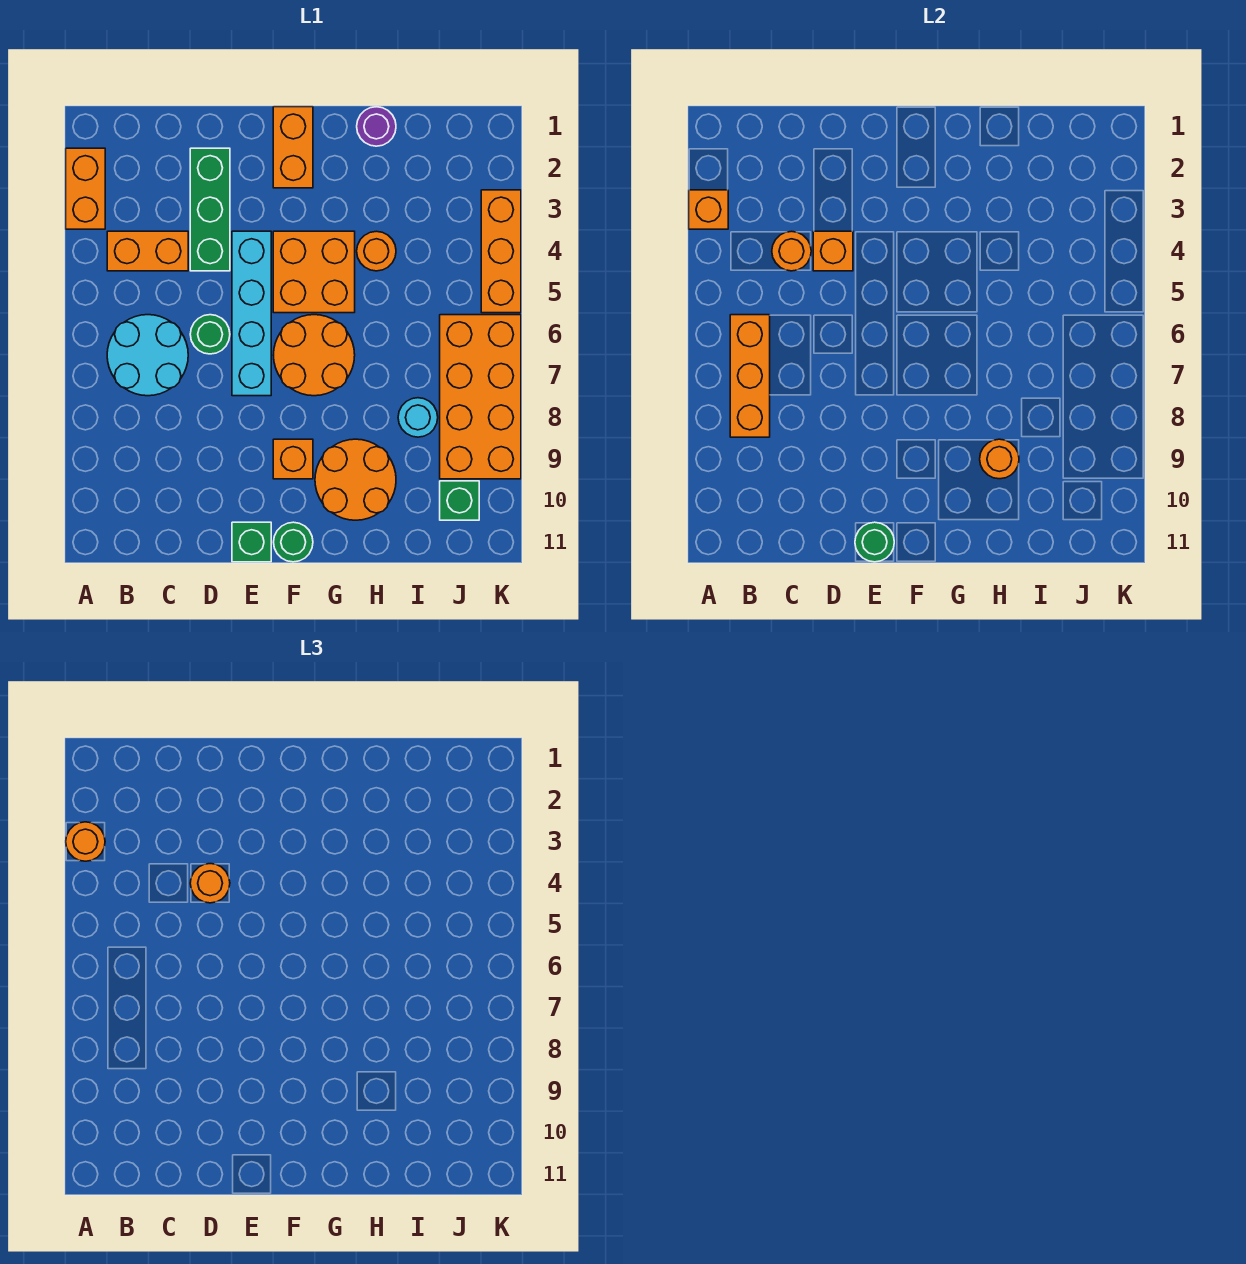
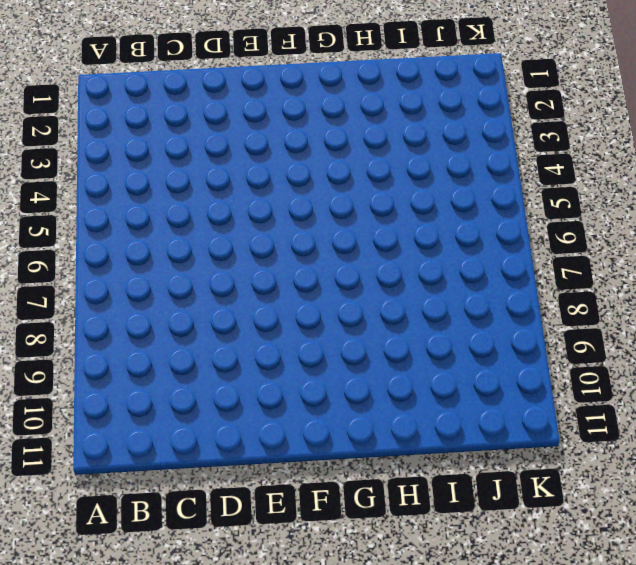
none -> orange 1x2 brick [66,148,105,229]
none -> orange 1x2 brick [107,231,188,271]
none -> cyan 2x2 round brick [107,315,188,396]

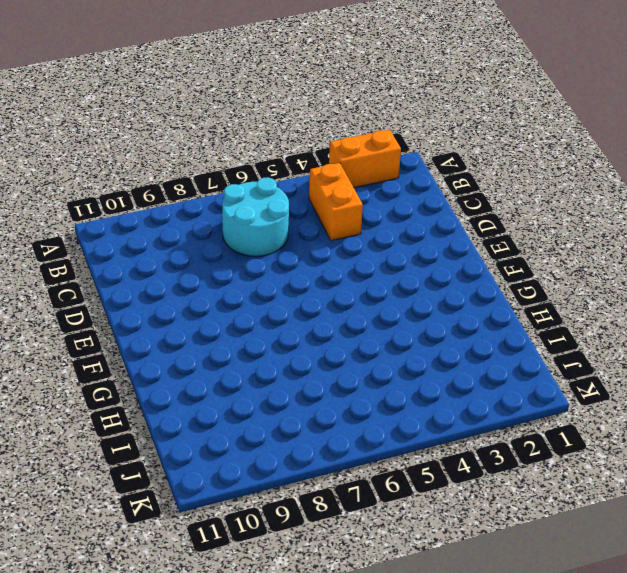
none -> green 1x3 brick [190,148,230,271]
none -> green 1x1 round brick [190,315,230,354]
none -> cyan 1x4 brick [232,231,271,396]

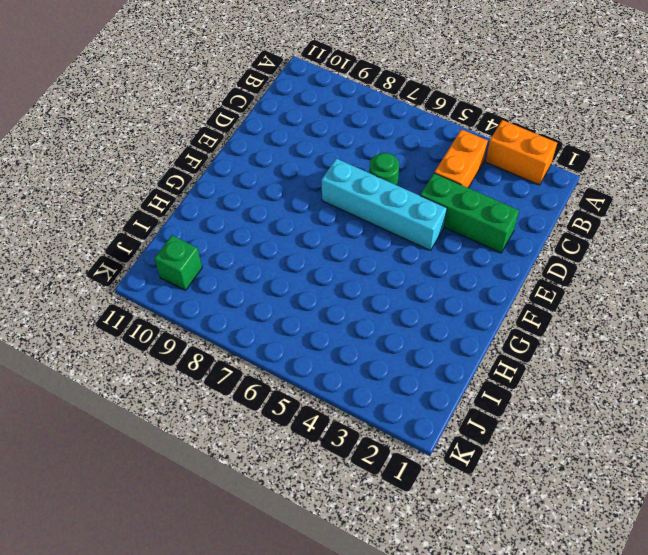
none -> cyan 2x2 round brick [107,315,188,396]
none -> green 1x1 brick [232,522,271,562]
none -> orange 1x2 brick [273,107,313,188]

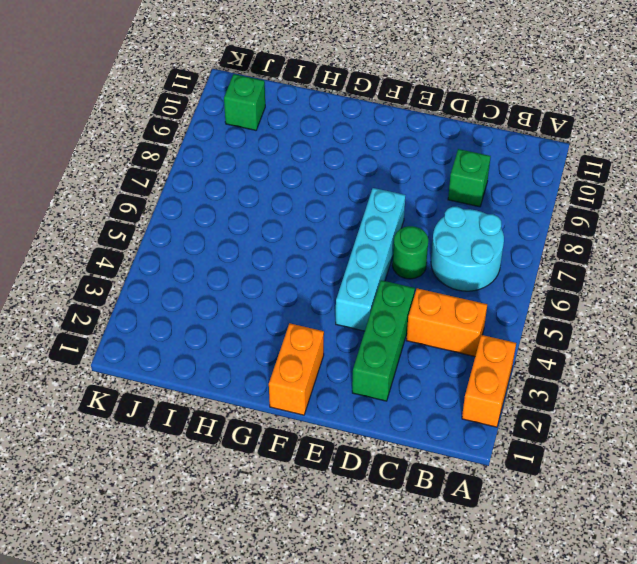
green 1x1 brick [448,149,491,207] -> green 1x1 brick moved to [232,522,271,562]
none -> orange 2x2 brick [273,231,355,313]
none -> orange 2x2 round brick [273,315,355,396]
none -> orange 1x1 brick [273,439,313,479]

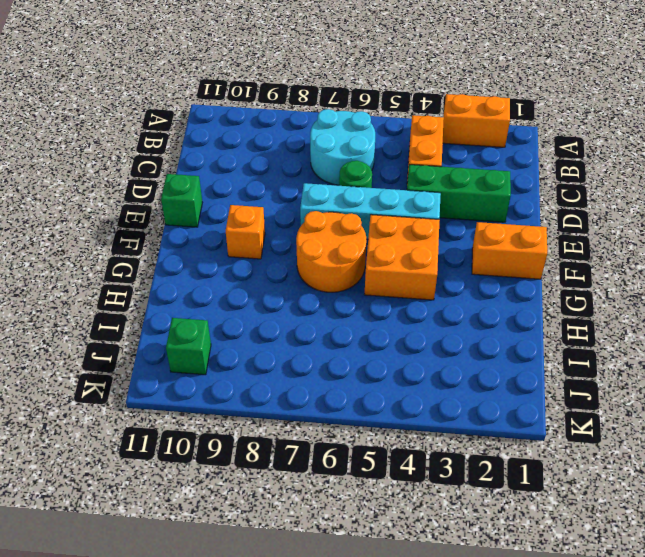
none -> green 1x1 round brick [274,522,313,562]
none -> orange 2x2 round brick [315,439,396,520]
none -> purple 1x1 round brick [357,107,396,146]

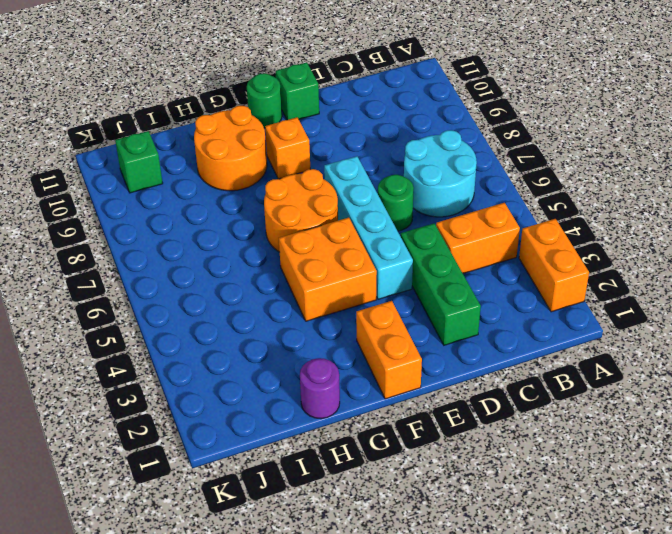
none -> orange 1x1 round brick [357,231,396,271]
none -> cyan 1x1 round brick [398,398,438,437]
none -> orange 2x4 brick [440,315,521,479]

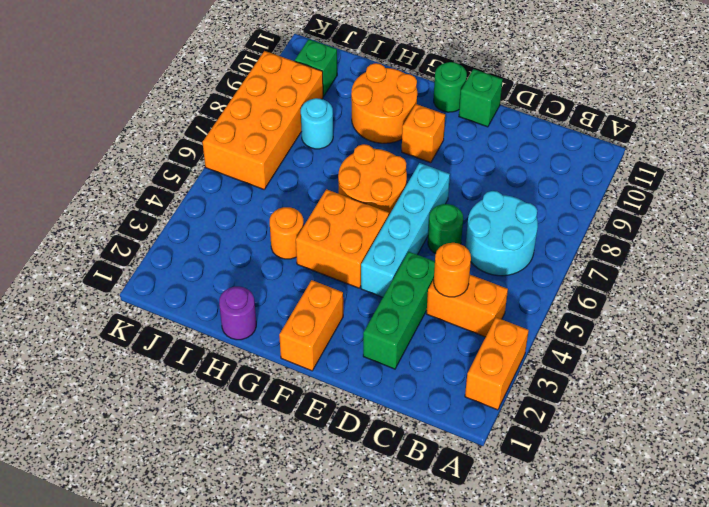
none -> orange 1x3 brick [481,190,521,313]
none -> orange 1x1 brick [689,190,728,229]
none -> orange 1x3 brick [730,315,770,437]

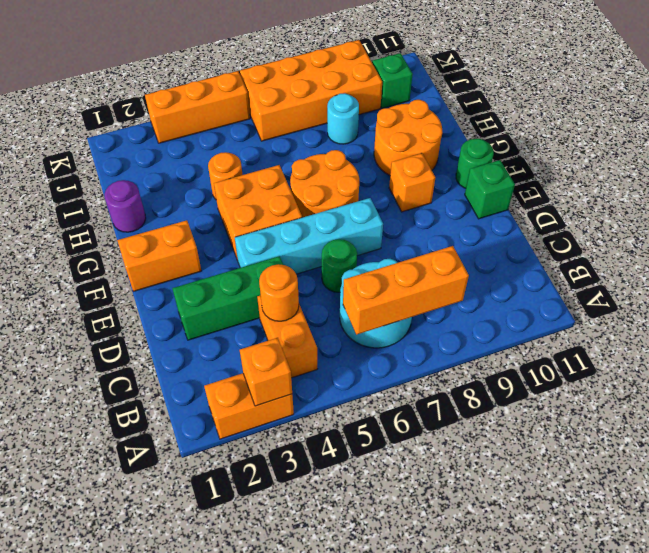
none -> orange 1x1 brick [813,231,853,271]
none -> green 1x1 round brick [855,522,894,562]
none -> orange 1x1 round brick [980,439,1019,479]

